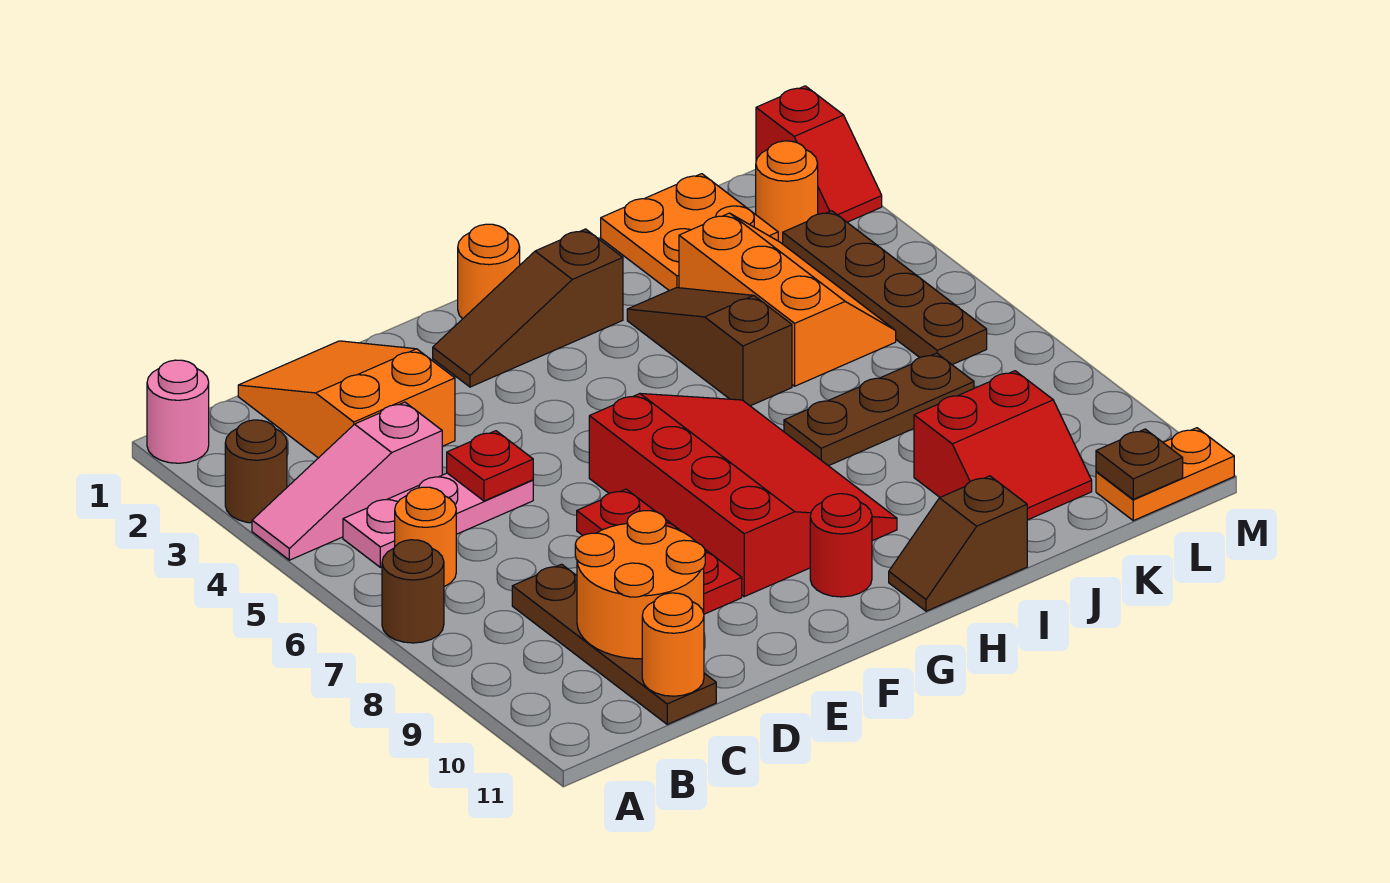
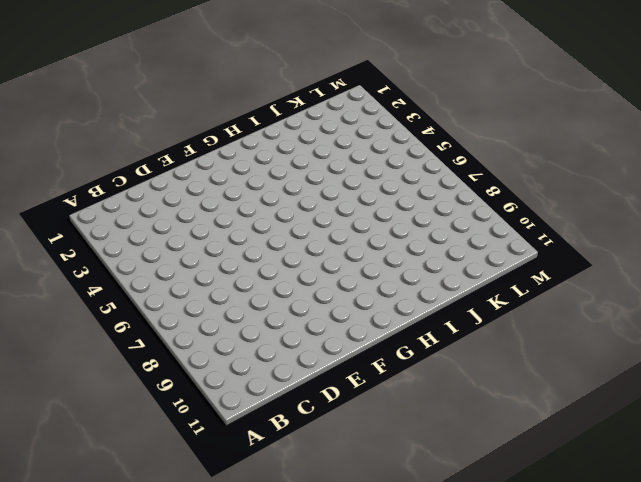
none -> pink 1x1 round brick [147,360,209,463]
none -> brown 1x1 round brick [225,420,287,523]
none -> pink 1x3 slope [252,402,443,560]

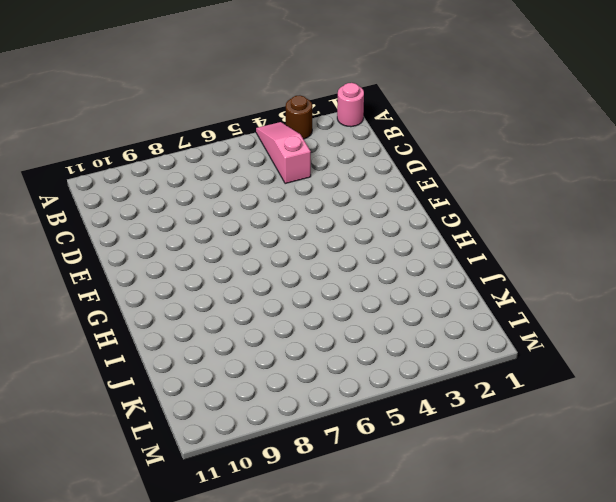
none -> brown 1x1 round brick [382,540,444,643]
none -> pink 1x3 plate [343,473,533,567]
none -> orange 1x1 round brick [395,487,456,587]

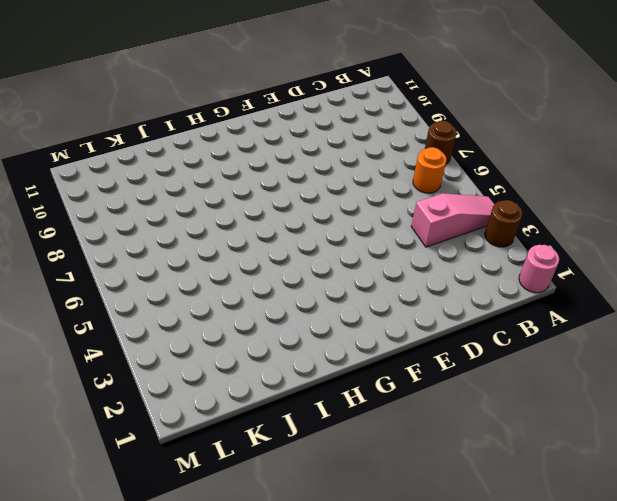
none -> pink 1x3 plate [343,473,533,567]
none -> orange 2x3 slope [238,341,455,458]
none -> brown 1x4 plate [512,564,716,724]

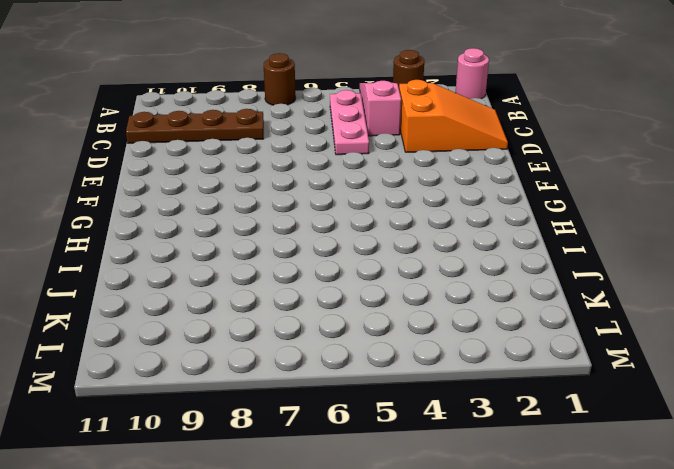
none -> orange 1x1 round brick [395,487,456,587]
none -> red 1x3 plate [577,489,742,614]
none -> brown 1x3 slope [433,229,623,387]

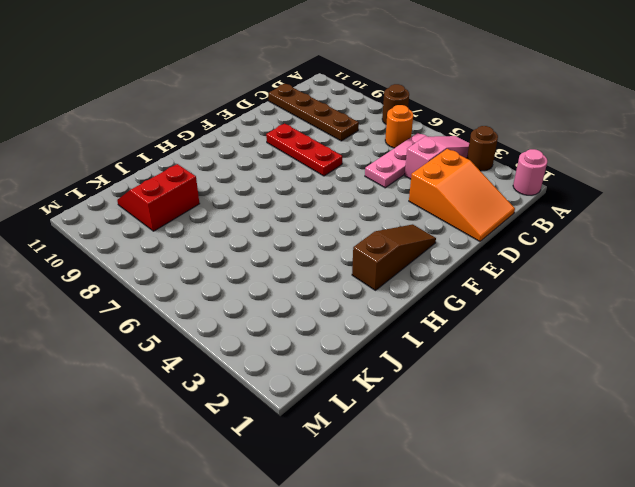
none -> red 3x4 slope [589,393,897,597]
none -> orange 1x1 round brick [458,224,520,319]
none -> red 1x1 round brick [810,494,872,597]

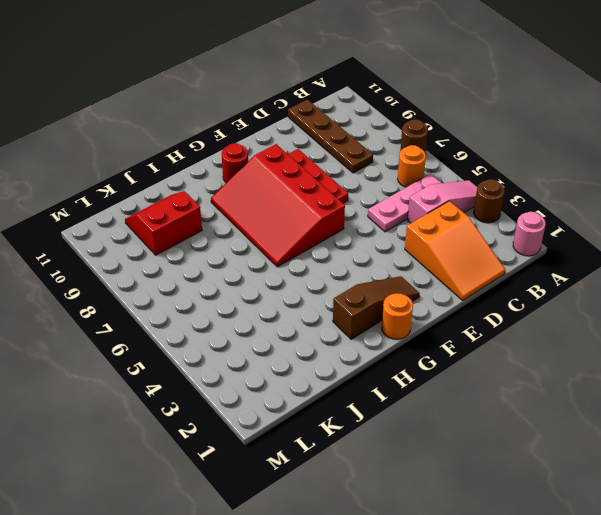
none -> brown 1x2 slope [889,476,1027,611]
none -> brown 1x3 slope [627,288,792,406]
none -> brown 1x3 plate [784,353,974,466]

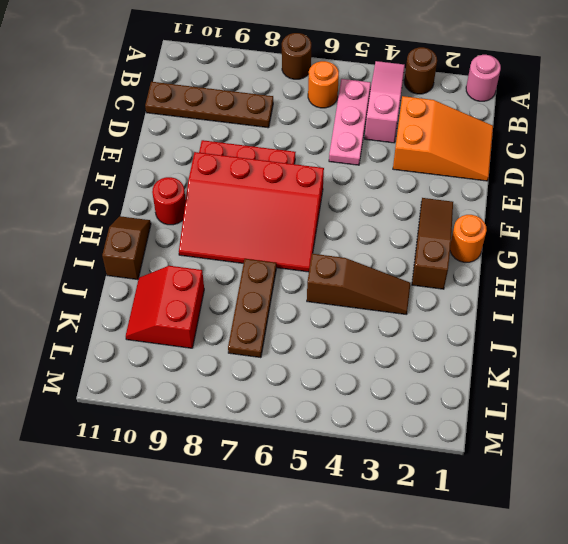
none -> orange 2x2 plate [601,174,778,291]
none -> orange 2x3 slope [679,213,896,386]
none -> orange 1x1 round brick [756,141,818,244]

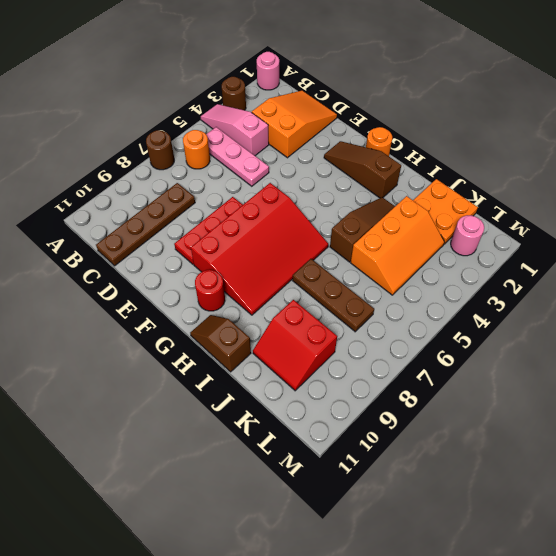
pink 1x1 round brick [451,215,484,256] -> orange 1x1 round brick [756,141,818,244]
none -> brown 1x4 plate [783,211,987,365]
none -> orange 1x2 plate [1096,428,1234,521]
none -> red 1x2 slope [756,86,882,222]

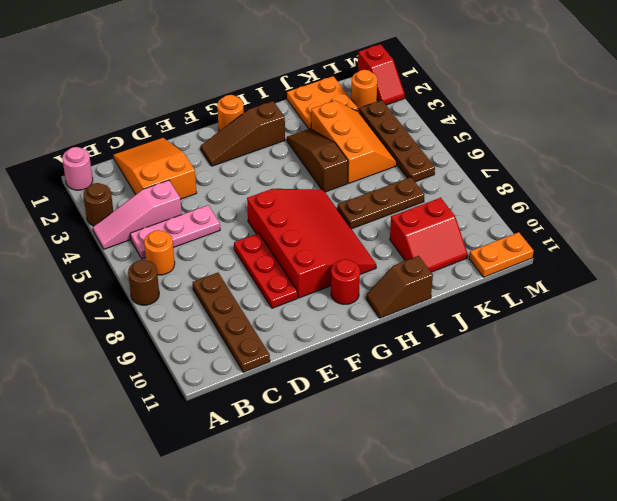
none -> orange 2x2 round brick [575,511,705,659]
none -> orange 1x1 round brick [642,593,704,696]
none -> red 1x1 plate [447,431,533,501]

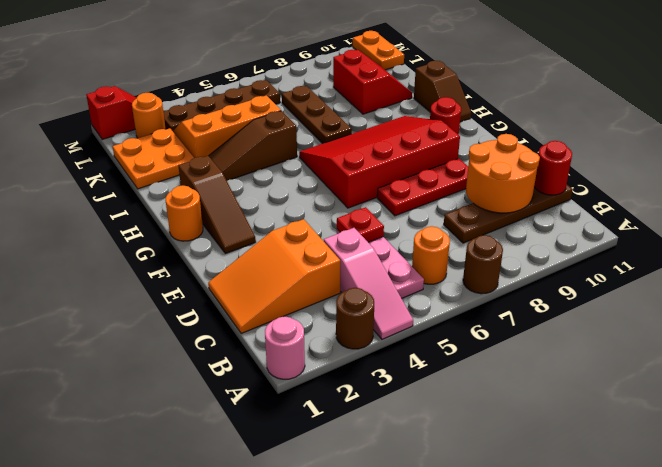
red 1x1 round brick [534,141,572,195] -> orange 1x1 round brick [642,593,704,696]
none -> brown 1x1 plate [1096,429,1183,499]

